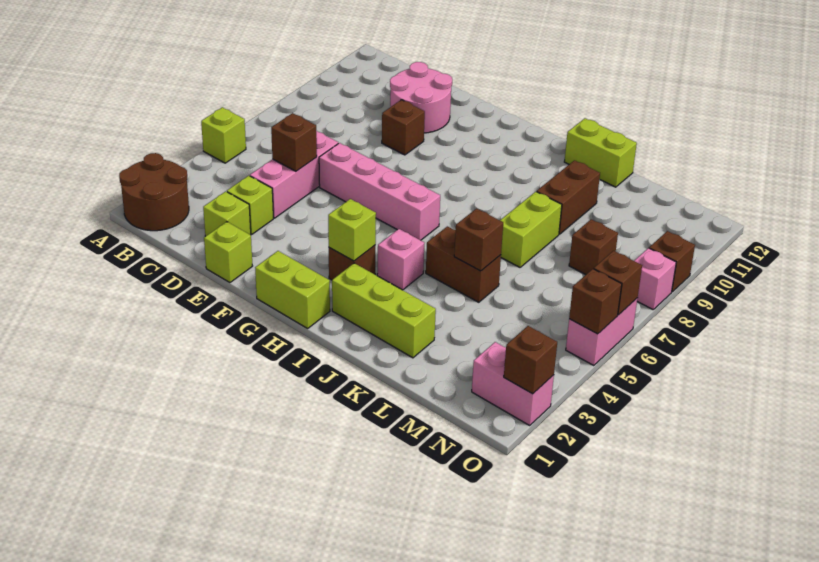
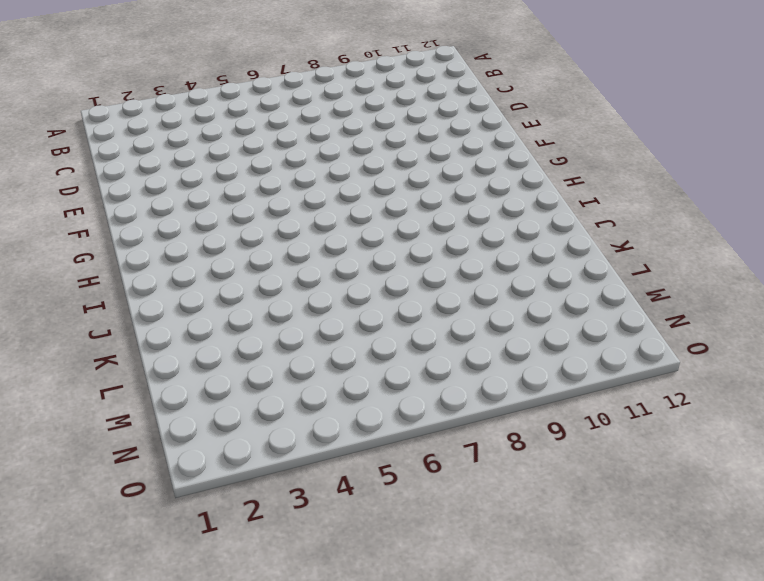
none -> brown 2x2 round brick [119,153,189,231]
none -> lime 1x1 brick [201,107,246,163]
none -> lime 1x1 brick [203,191,251,236]

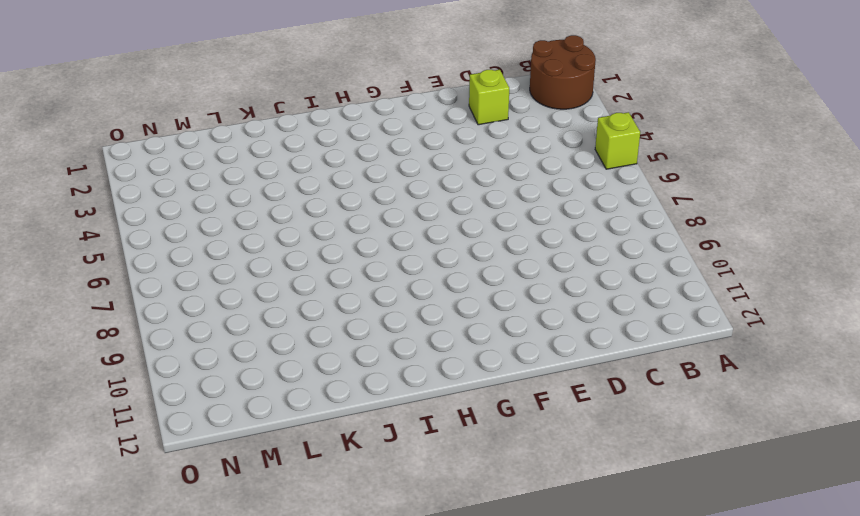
none -> lime 1x1 brick [227,176,273,234]
none -> pink 1x3 brick [250,131,338,218]
none -> pink 2x2 round brick [390,62,452,133]

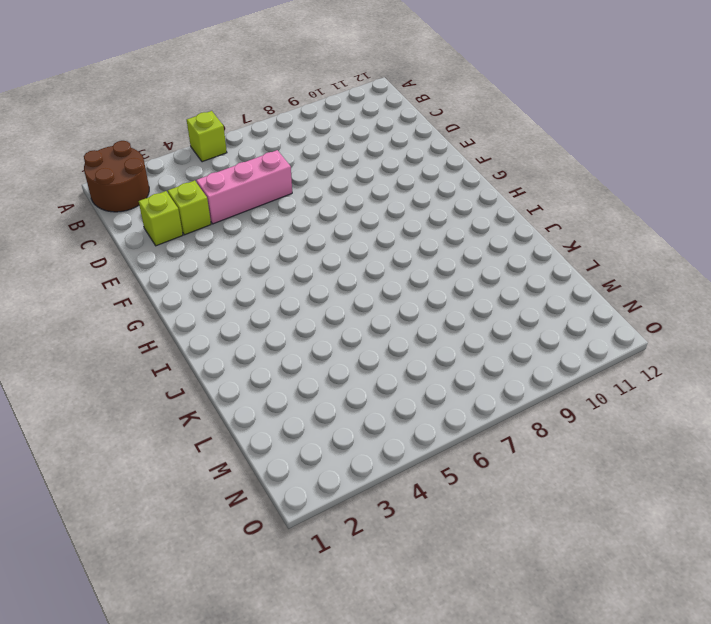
none -> pink 2x2 round brick [390,62,452,133]
none -> lime 1x1 brick [204,222,252,283]
none -> pink 1x4 brick [319,143,440,240]

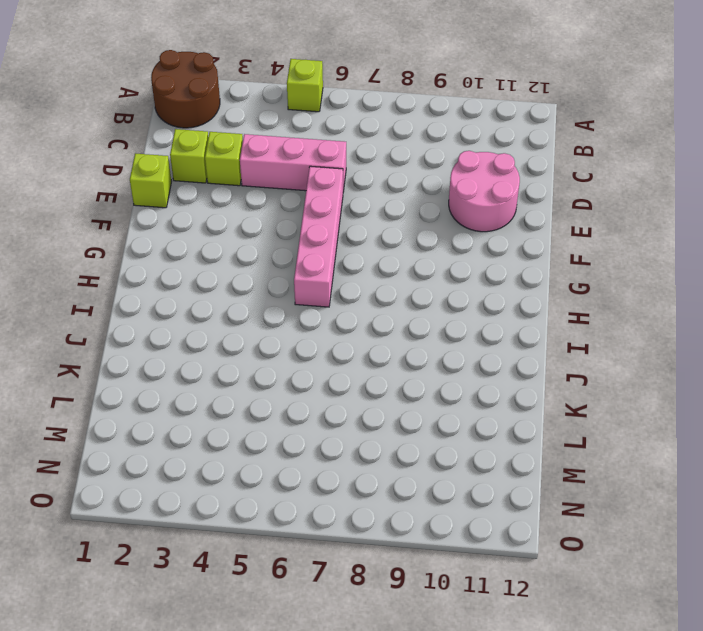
none -> brown 1x1 brick [382,100,425,155]
none -> lime 1x2 brick [255,251,330,328]
none -> brown 1x1 brick [329,245,375,280]

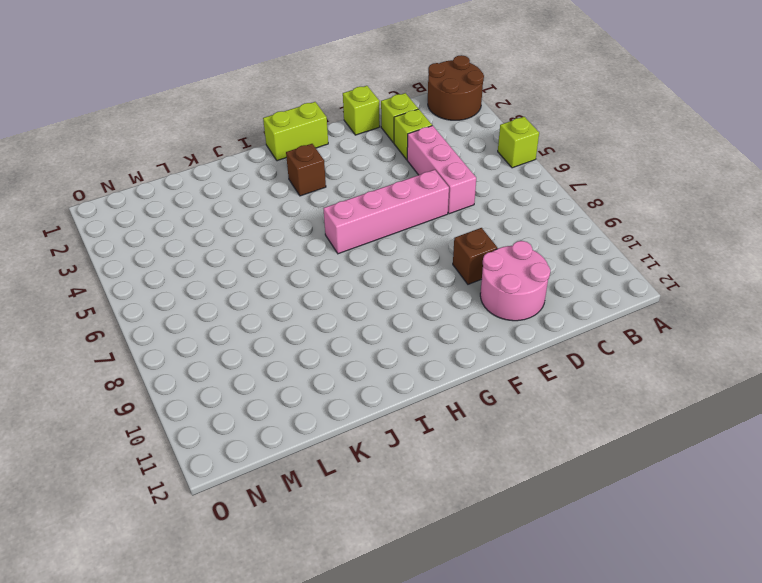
none -> lime 1x3 brick [332,263,436,358]
none -> pink 1x1 brick [377,229,424,290]
none -> brown 1x2 brick [426,226,501,302]

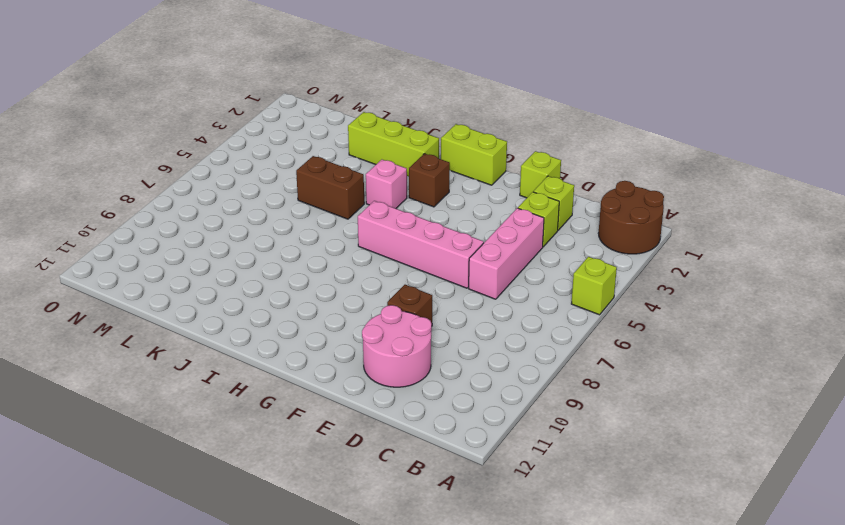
none -> lime 1x2 brick [564,118,637,187]
none -> lime 1x2 brick [500,192,562,267]
none -> brown 1x2 brick [537,160,600,234]

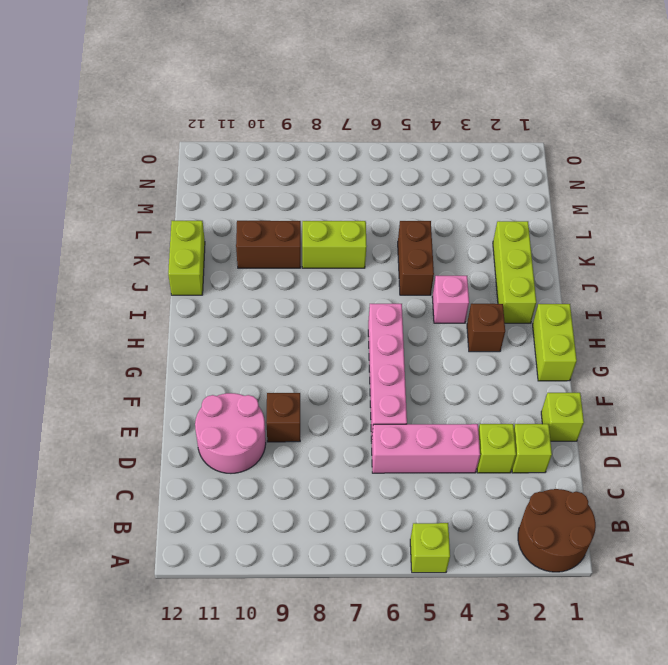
none -> brown 1x1 brick [569,219,618,275]
none -> pink 1x2 brick [472,342,554,425]
none -> pink 1x2 brick [566,298,637,366]

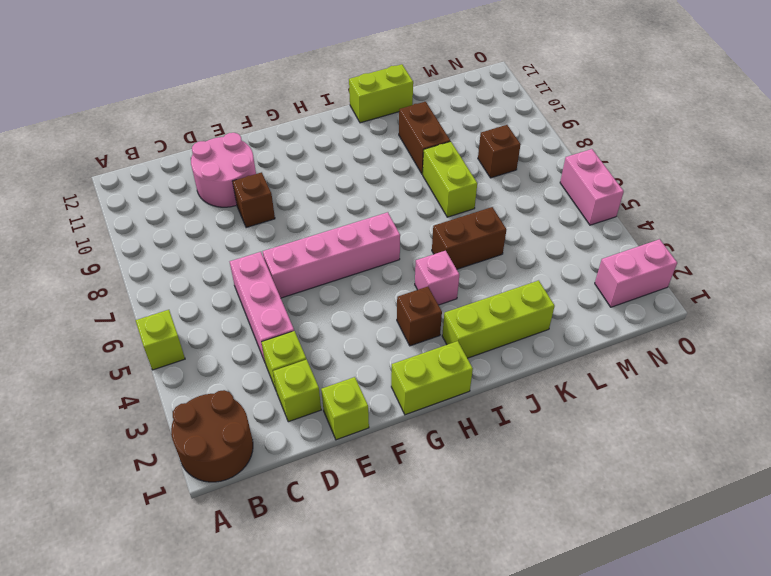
none -> pink 1x1 brick [634,248,676,309]
none -> brown 1x1 brick [649,231,695,292]
none -> brown 1x1 brick [271,113,317,171]

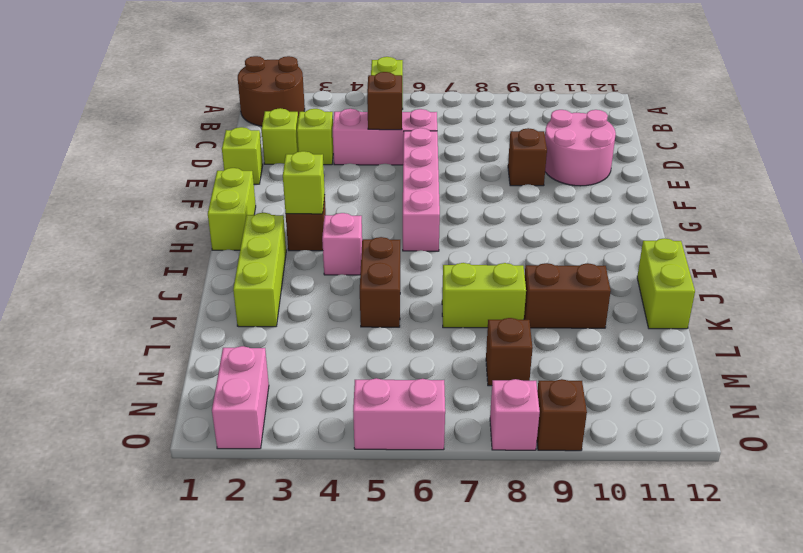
none -> brown 1x1 brick [454,209,503,271]
none -> brown 1x1 brick [504,326,557,394]
none -> brown 1x1 brick [569,269,622,334]

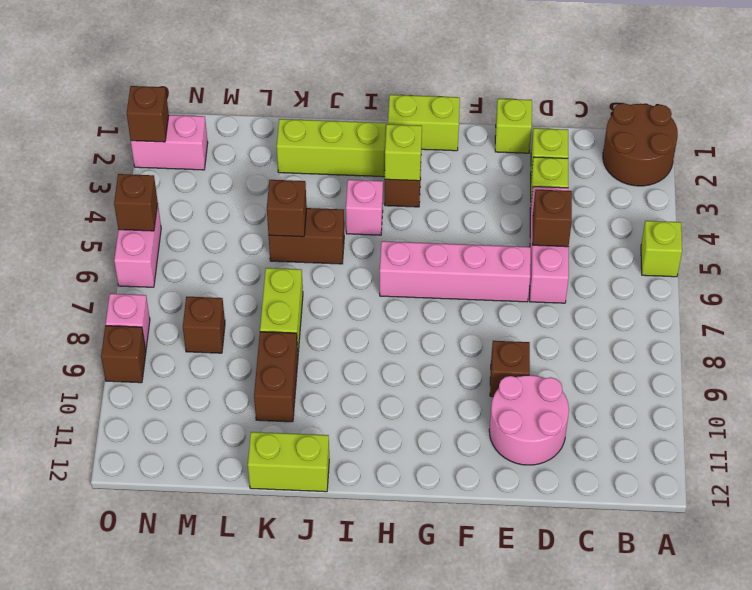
none -> brown 1x1 brick [594,251,642,315]

